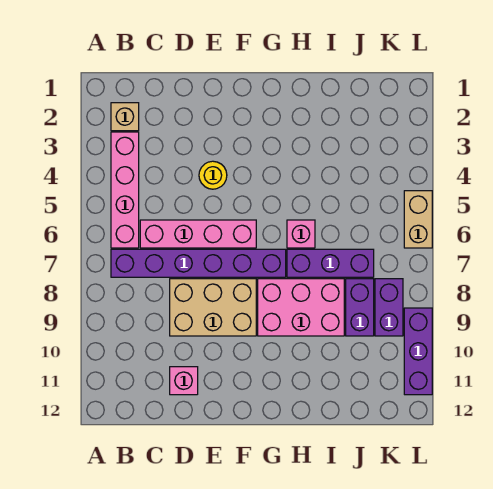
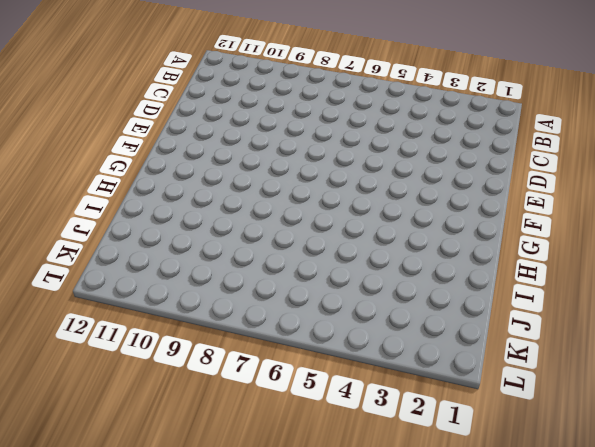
none -> tan 1x1 brick [111,103,139,131]
none -> pink 1x4 brick [111,132,139,248]
none -> purple 1x6 brick [111,249,286,277]

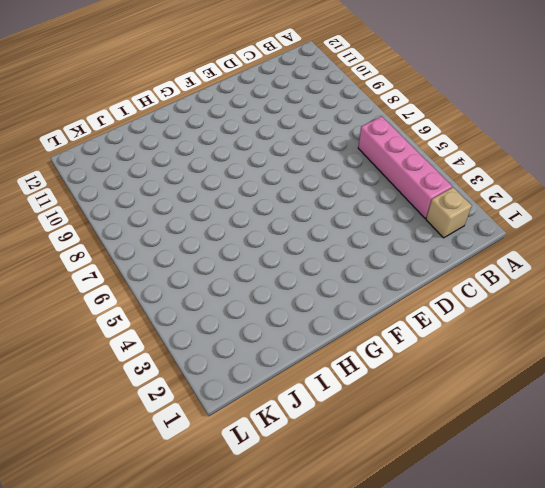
none -> purple 1x6 brick [111,249,286,277]
none -> pink 1x4 brick [140,220,256,248]
none -> tan 2x3 brick [170,279,256,336]

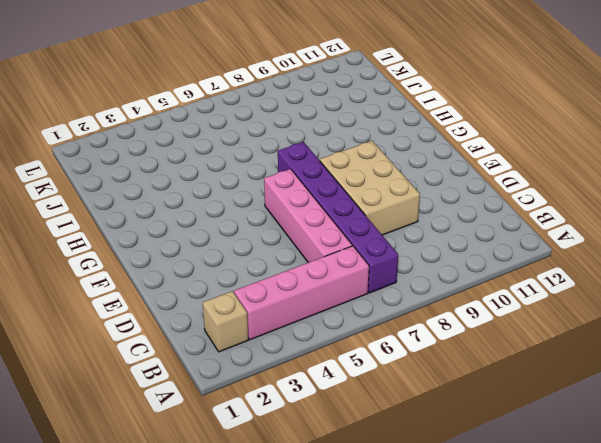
none -> pink 1x1 brick [170,367,198,395]
none -> yellow 1x1 round brick [199,161,227,189]
none -> pink 2x3 brick [258,279,344,336]

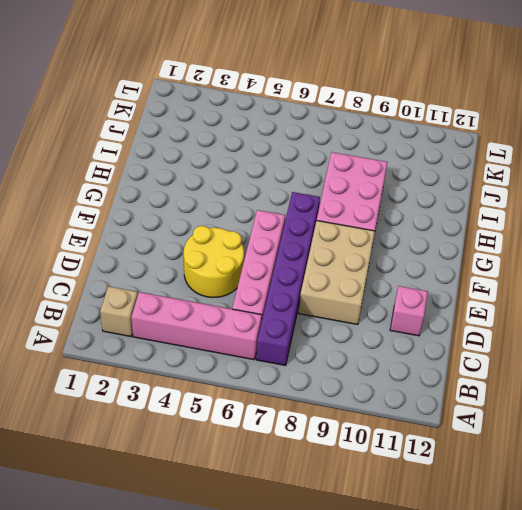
yellow 2x2 round brick [184,226,244,297] -> yellow 1x1 round brick [199,161,227,189]
none -> pink 1x1 brick [287,220,315,248]
none -> purple 1x3 brick [287,249,374,277]
none -> purple 1x2 brick [346,279,374,336]

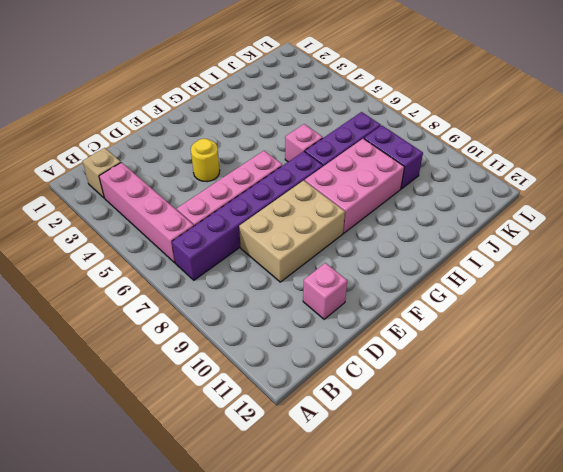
none -> purple 1x2 brick [375,279,403,336]
none -> tan 1x2 brick [404,191,432,248]
none -> purple 1x3 brick [404,308,432,395]

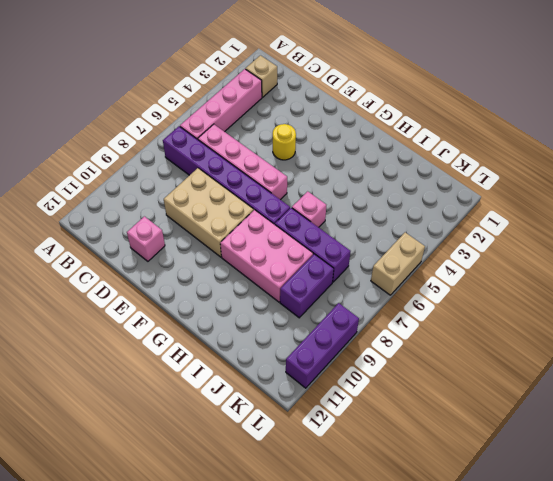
none -> purple 1x2 brick [375,279,403,336]

